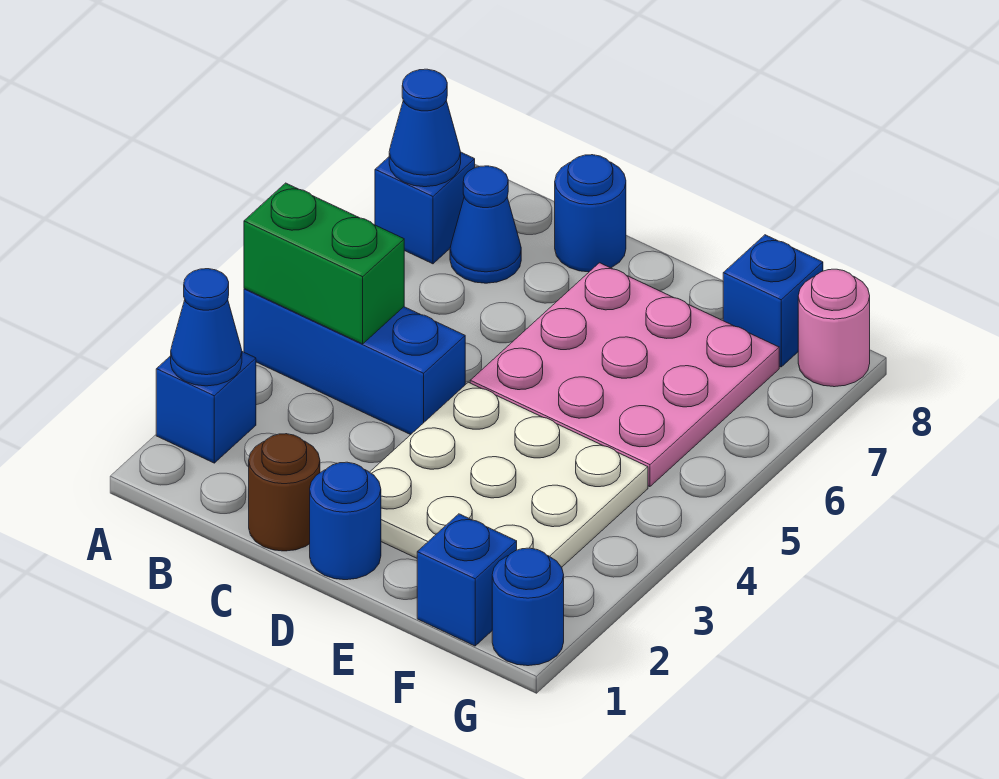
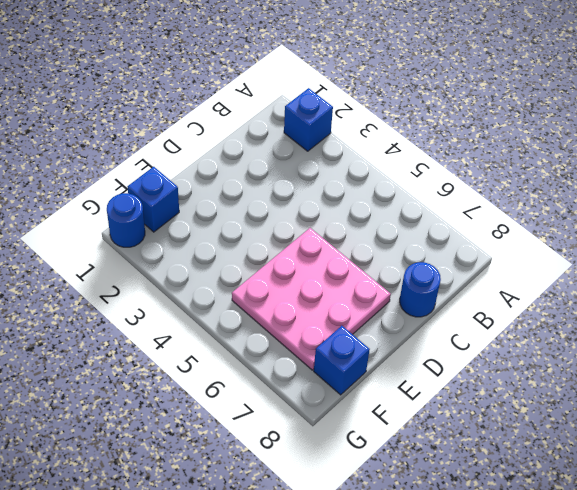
none -> blue 1x3 brick [244,289,465,435]
none -> blue 1x1 brick [375,152,475,264]
none -> blue 1x1 cone [450,166,521,283]

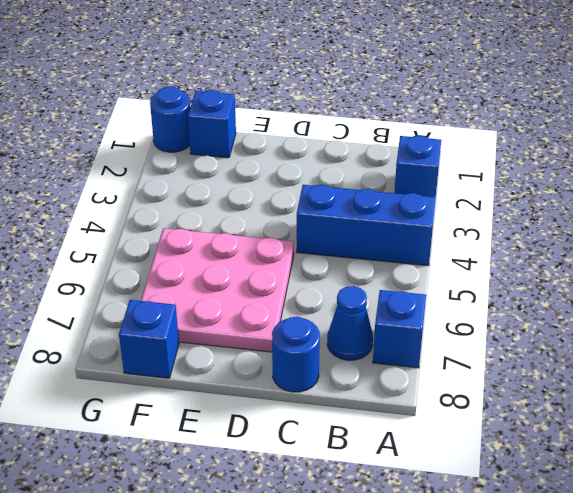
none -> brown 1x1 round brick [249,434,320,551]
none -> blue 1x1 round brick [310,462,381,580]
none -> white 3x3 plate [370,382,648,567]

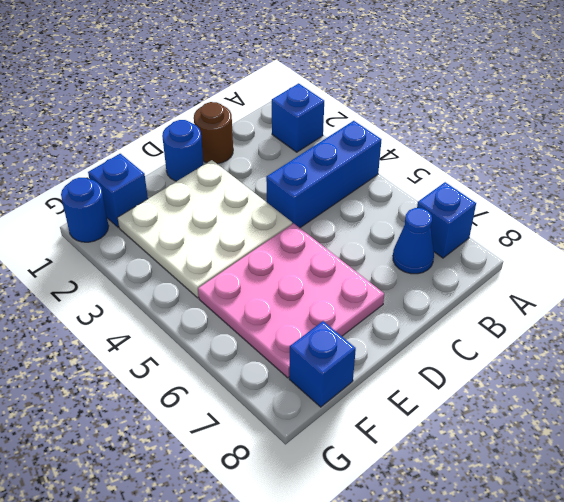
none -> blue 1x1 round brick [555,155,626,272]
none -> pink 1x1 round brick [798,269,870,387]
none -> blue 1x1 cone [171,269,242,386]

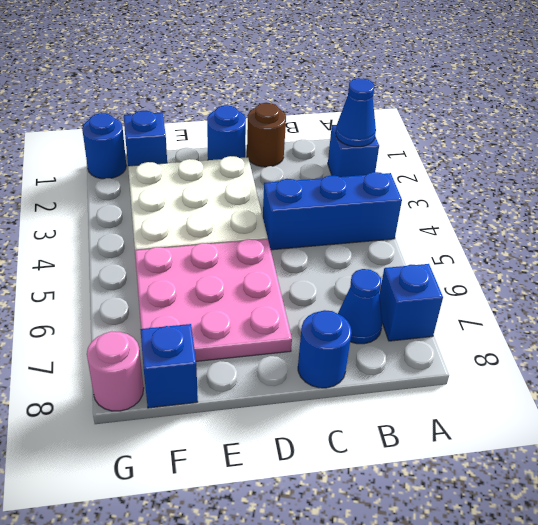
none -> green 1x2 brick [244,183,404,344]
none -> blue 1x1 cone [389,69,461,187]

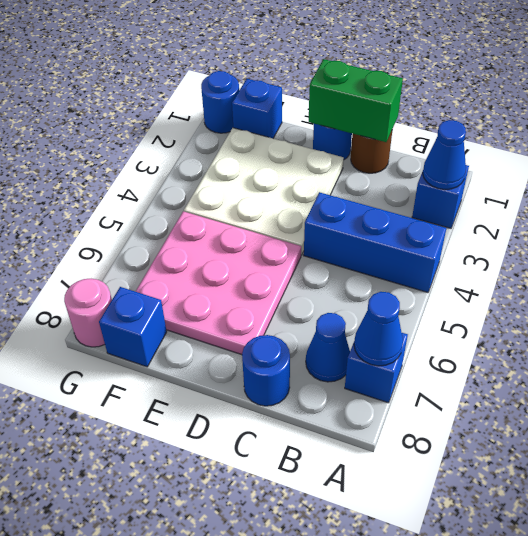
green 1x2 brick [309,59,403,142] -> green 1x2 brick moved to [244,183,404,344]

